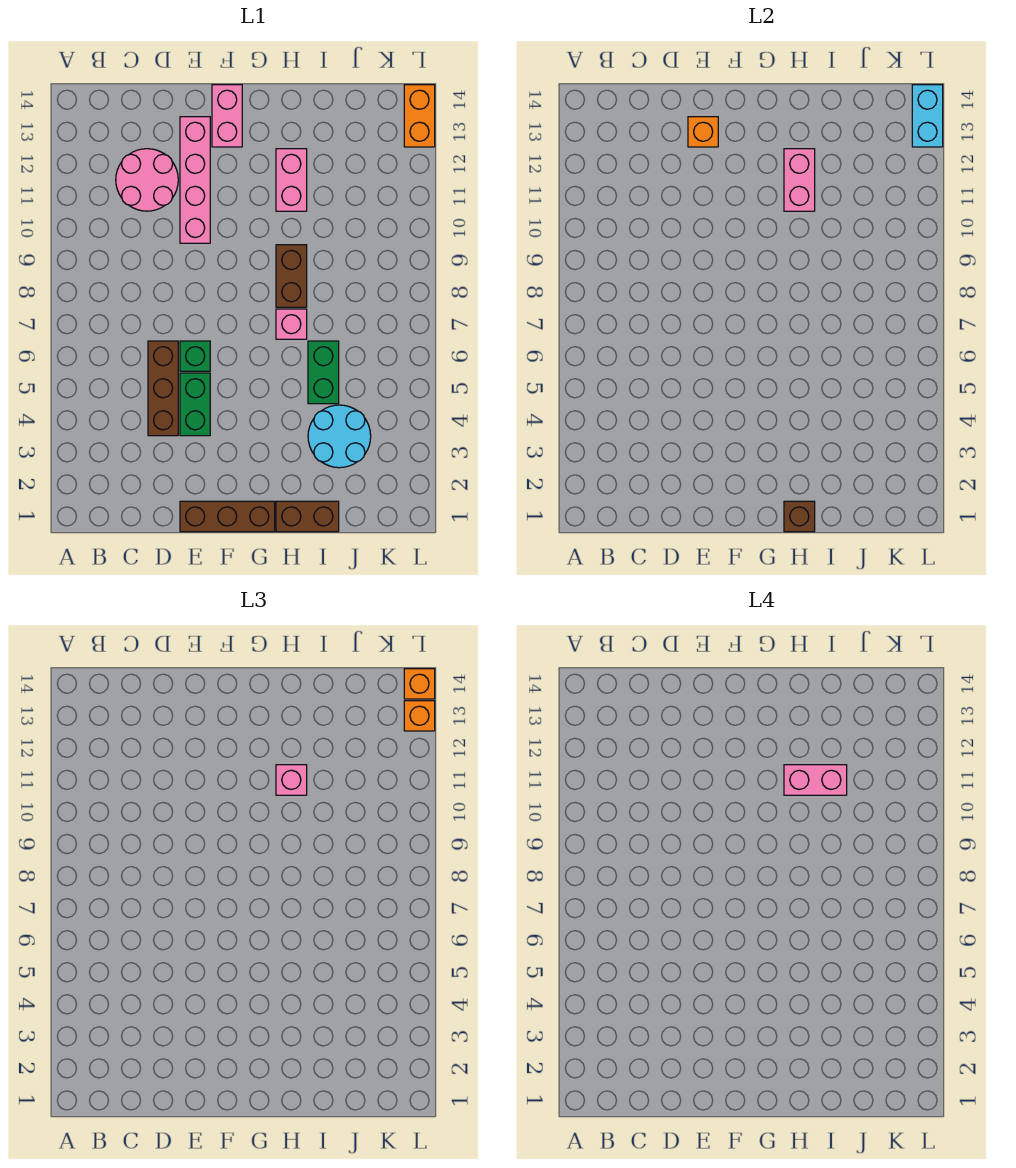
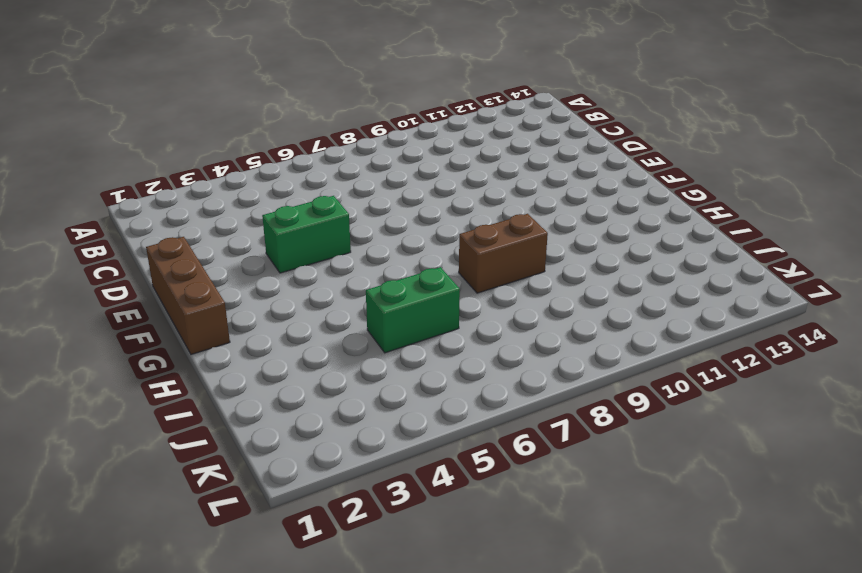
none -> pink 2x2 round brick [116,149,178,211]
none -> brown 1x3 brick [148,341,178,436]
none -> green 1x1 brick [180,341,210,371]

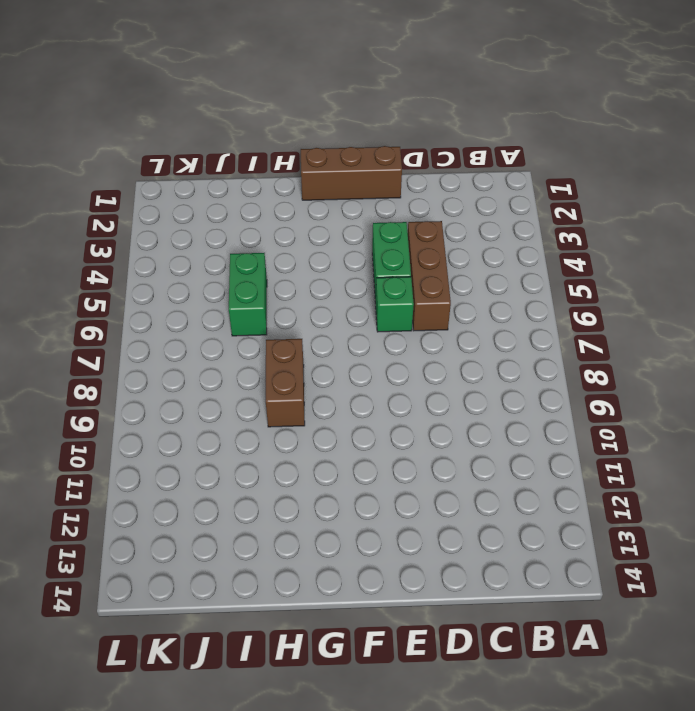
none -> pink 2x2 round brick [116,149,178,211]
none -> pink 1x4 brick [180,117,210,243]
none -> pink 1x2 brick [212,85,242,147]

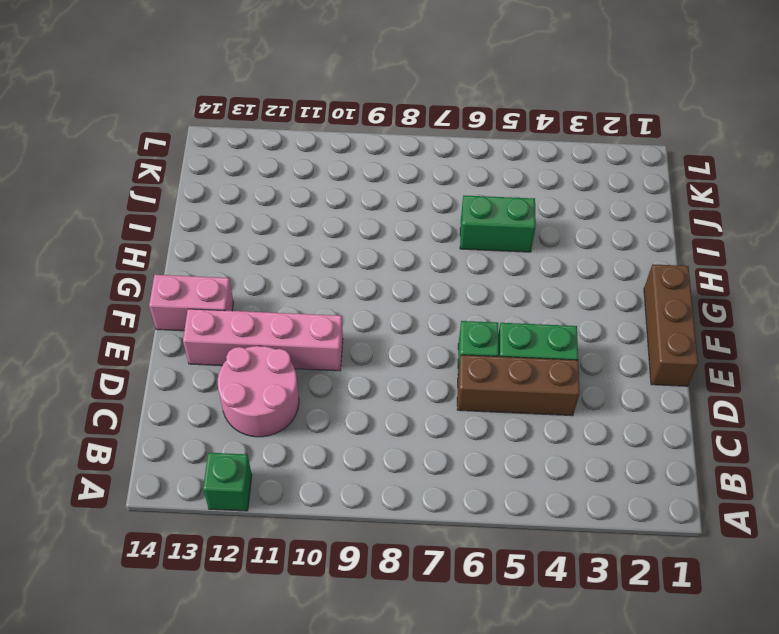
green 1x1 brick [203,453,252,511] -> none
none -> brown 1x2 brick [276,501,339,532]
none -> pink 1x1 brick [276,309,307,339]
none -> brown 1x2 brick [276,245,307,307]

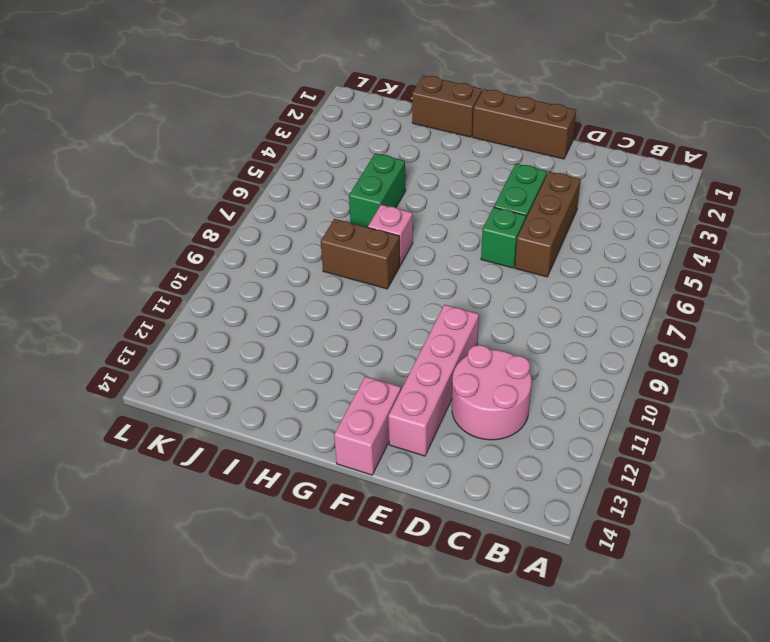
brown 1x2 brick [321,219,400,289] -> brown 1x2 brick turned to [276,245,307,307]
none -> pink 1x2 brick [276,149,307,211]
none -> cyan 2x2 round brick [308,405,371,468]
none -> orange 1x2 brick [404,85,435,147]

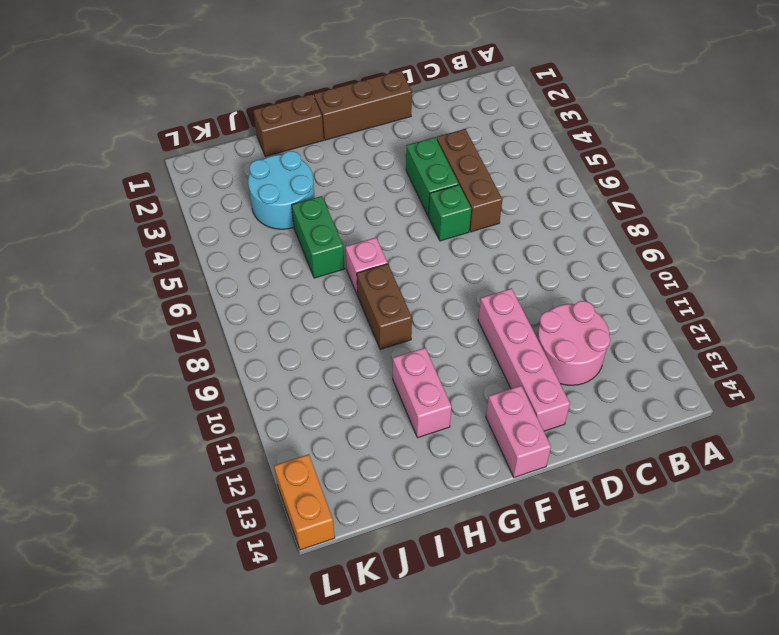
none -> orange 1x1 brick [688,117,718,147]
none -> brown 1x1 brick [784,501,815,532]
none -> pink 1x2 brick [784,149,815,211]

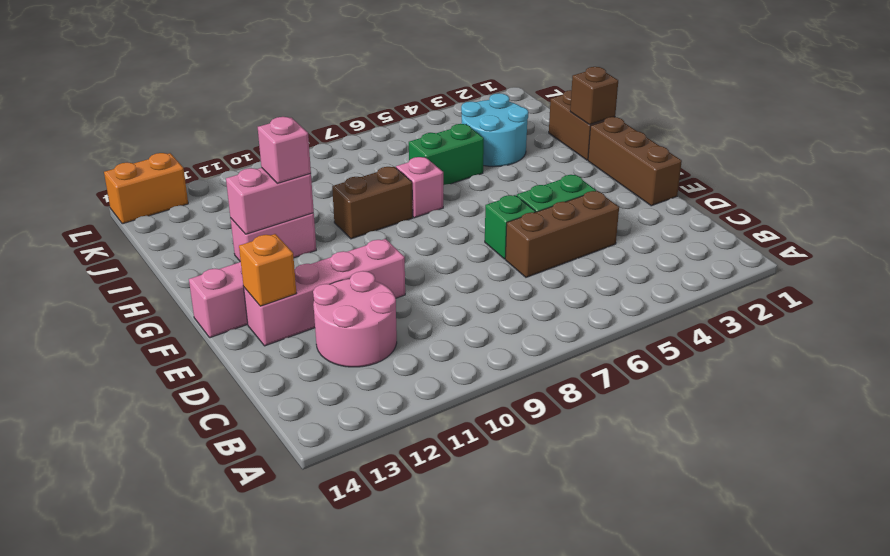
none -> cyan 1x2 brick [912,85,943,147]
none -> orange 1x1 brick [404,701,435,731]
none -> orange 1x1 brick [404,669,435,699]

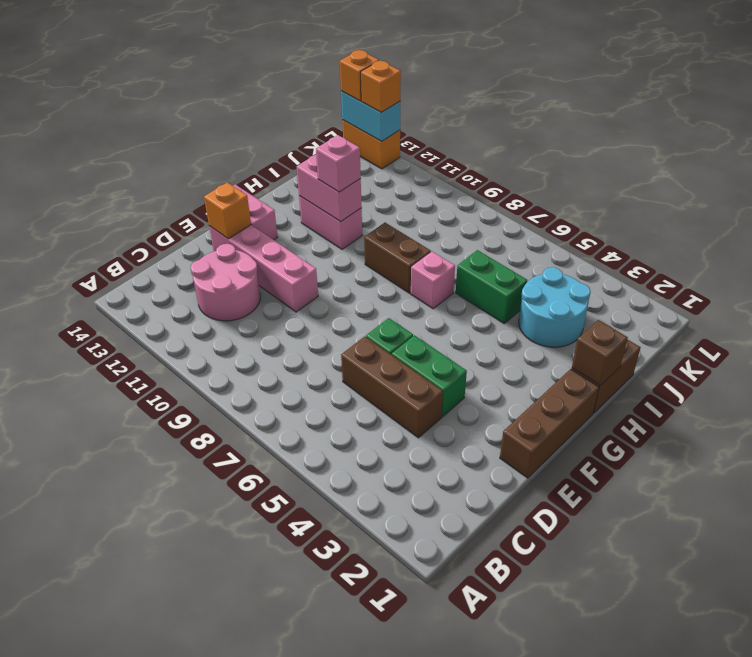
none -> pink 1x2 brick [784,765,847,795]

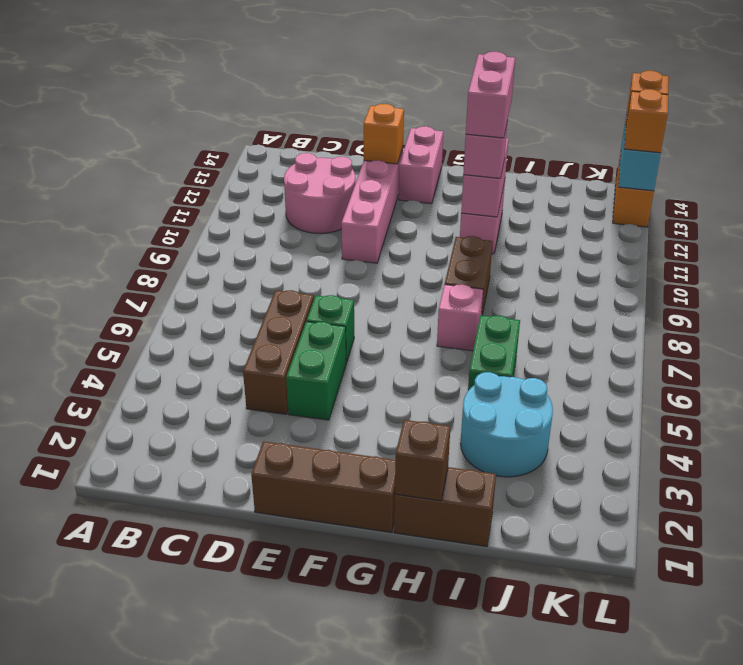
pink 1x2 brick [466,52,515,138] -> pink 1x2 brick turned to [784,765,847,795]

